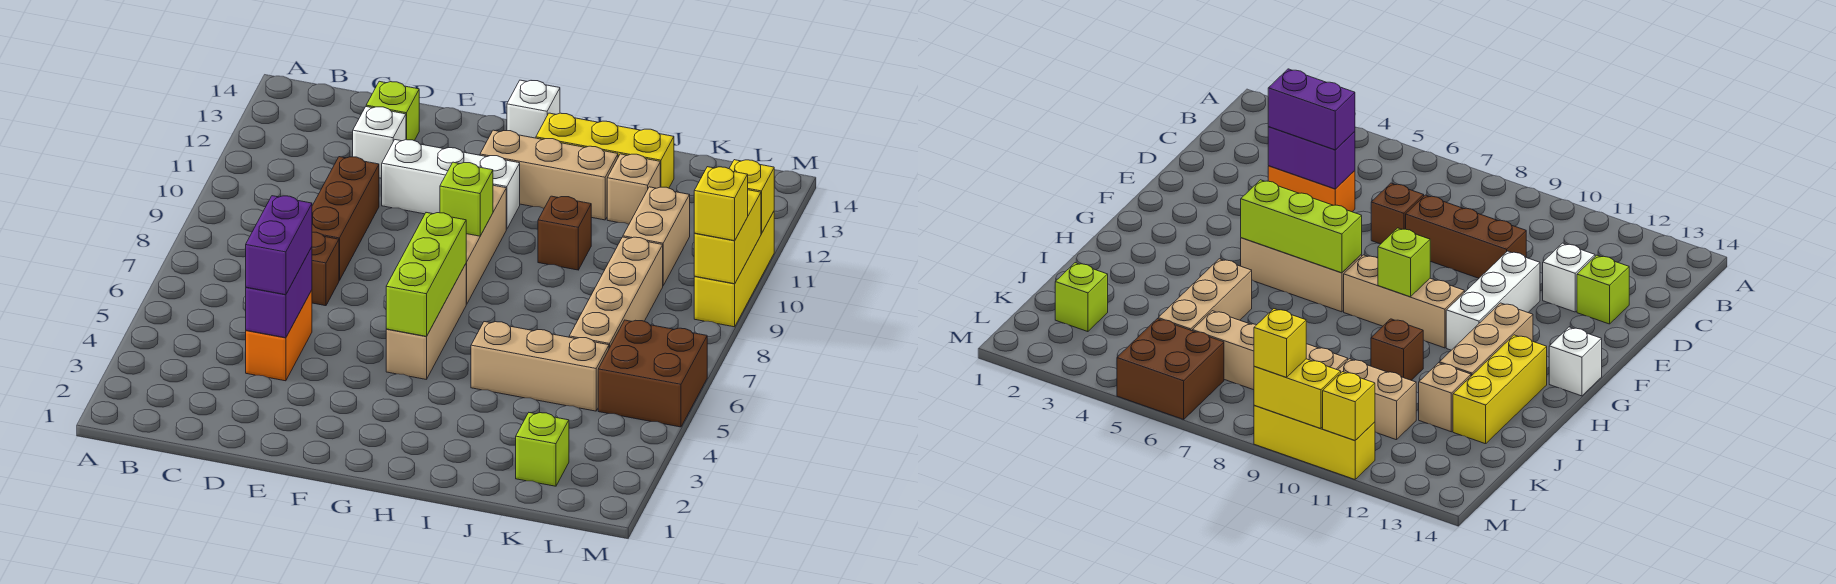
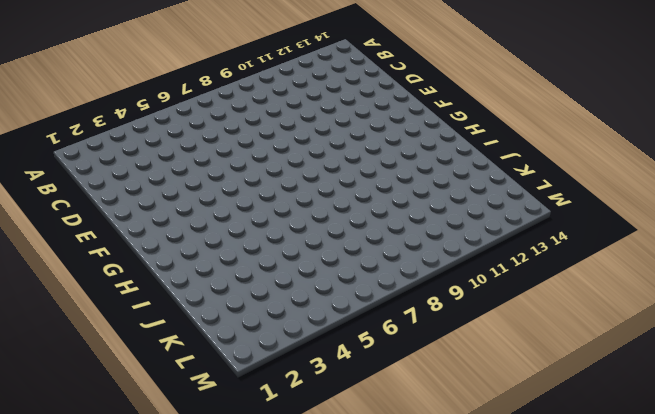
none -> orange 1x2 brick [246,290,312,381]
none -> brown 1x1 brick [312,232,339,306]
none -> brown 1x3 brick [312,157,379,281]

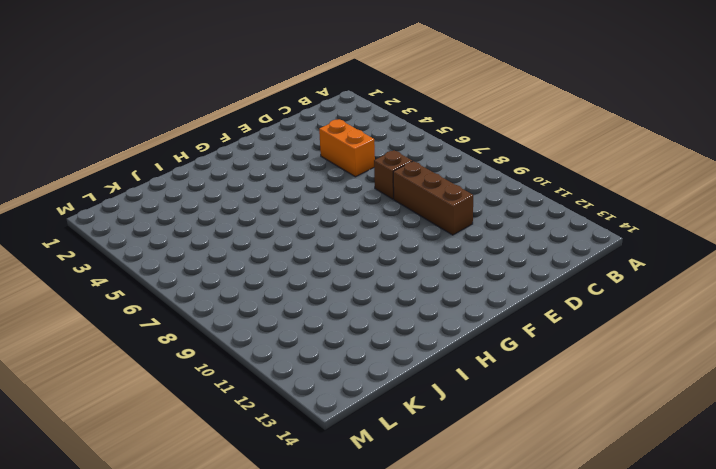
none -> white 1x1 brick [353,107,406,178]
none -> lime 1x1 brick [366,81,419,141]
none -> white 1x3 brick [382,140,520,229]

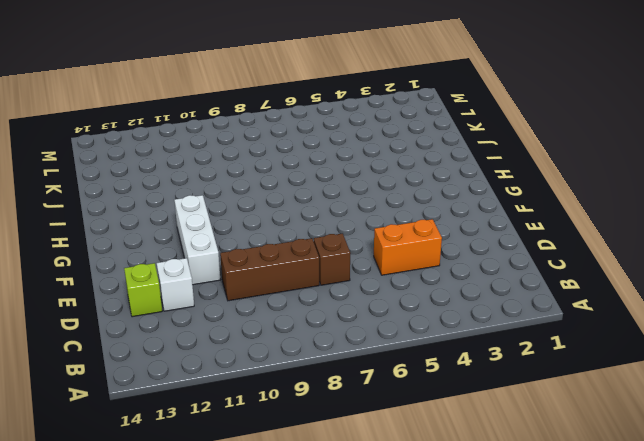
none -> tan 1x3 brick [386,264,466,380]
none -> tan 1x3 brick [466,185,506,304]
none -> tan 1x3 brick [480,130,618,220]

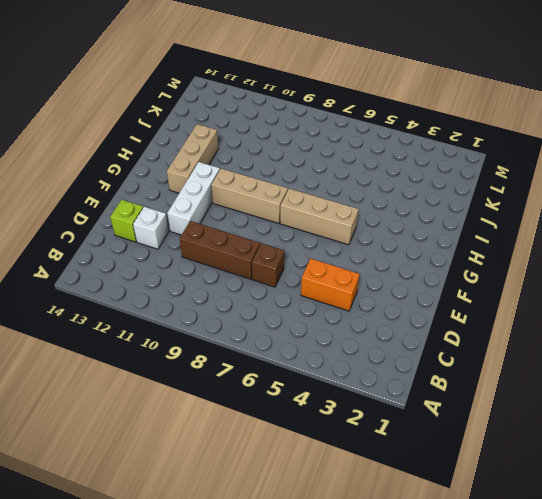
none -> white 1x1 brick [507,80,560,138]
none -> yellow 1x3 brick [536,113,674,188]
none -> tan 1x3 brick [471,322,609,411]

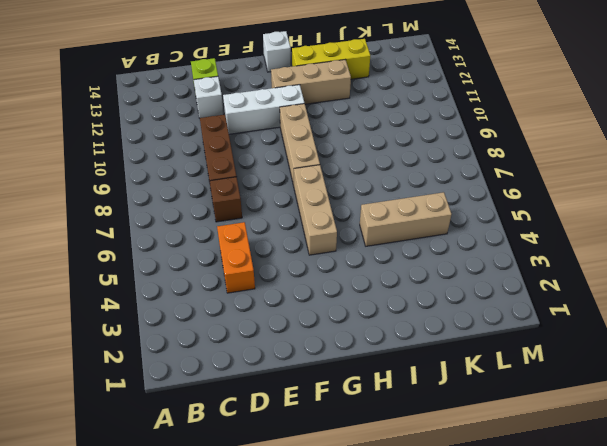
none -> brown 1x1 brick [538,196,591,270]
none -> tan 1x1 brick [607,154,660,224]
none -> lime 1x1 brick [516,413,569,486]

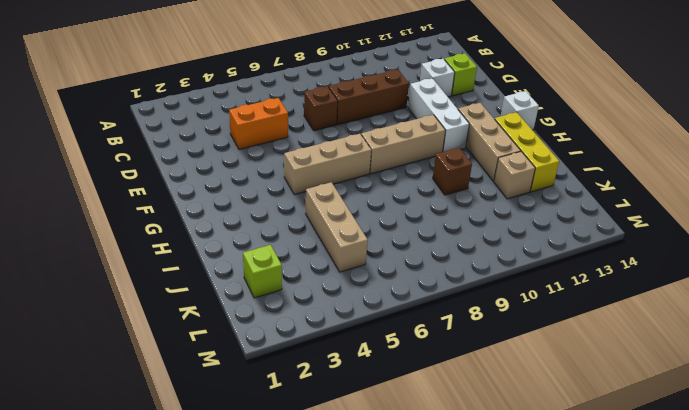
none -> tan 1x4 brick [569,237,663,348]
none -> tan 1x2 brick [623,187,690,285]
none -> brown 2x2 brick [598,320,707,427]

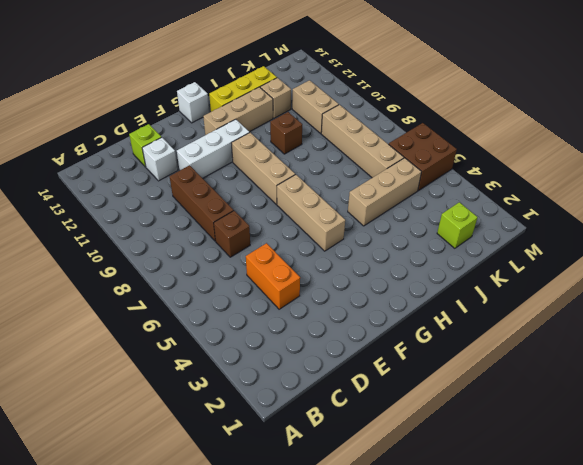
none -> yellow 1x3 brick [694,212,774,327]
none -> purple 1x2 brick [246,247,312,338]
none -> lime 1x3 brick [386,213,466,336]

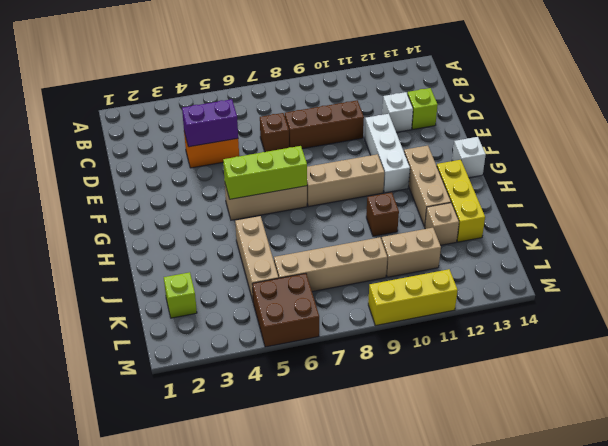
none -> lime 1x1 brick [440,162,493,236]
none -> yellow 1x2 brick [694,190,761,284]
none -> yellow 1x1 brick [729,160,774,234]

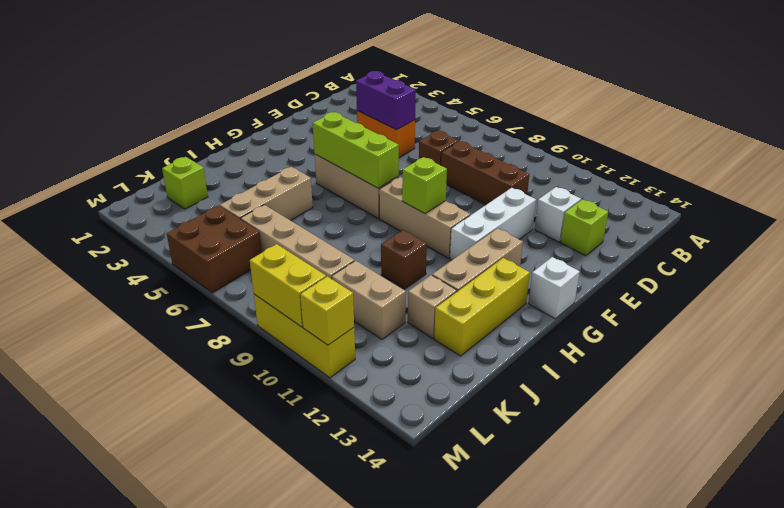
none -> purple 1x2 brick [246,196,312,295]
none -> yellow 1x1 brick [694,167,748,241]

